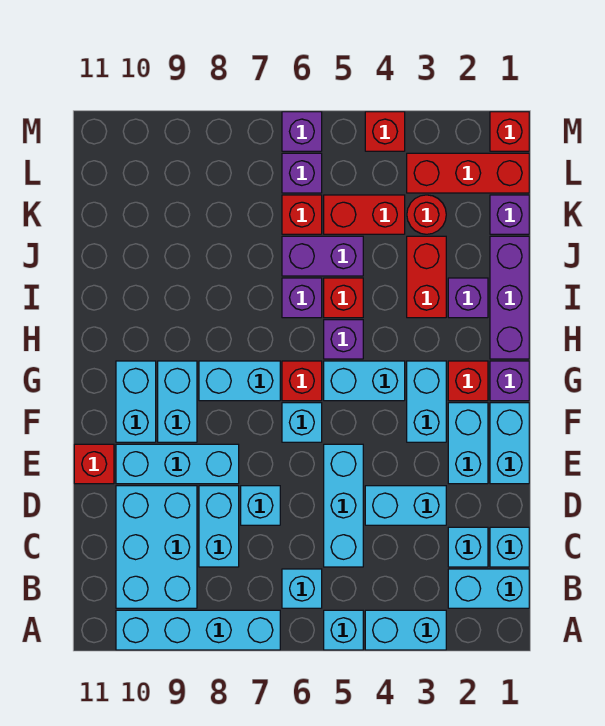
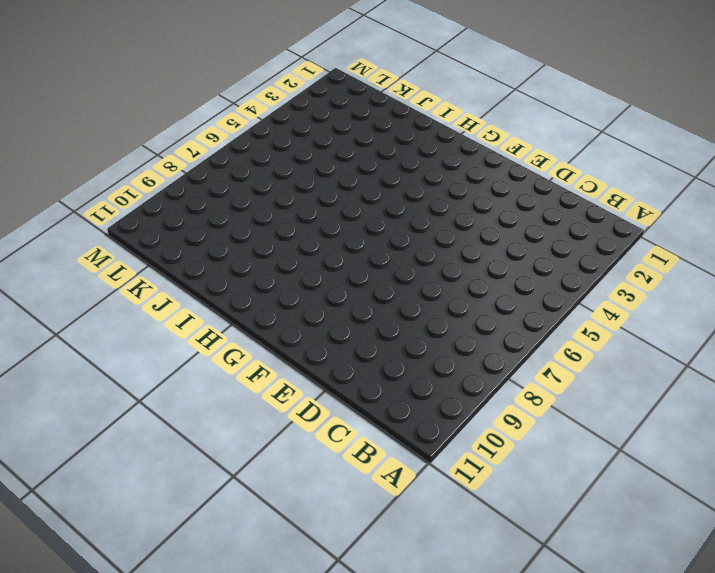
none -> cyan 1x2 brick [365,610,446,650]
none -> cyan 1x1 brick [324,610,363,650]
none -> cyan 1x4 brick [116,610,280,650]
none -> cyan 1x2 brick [448,569,529,608]

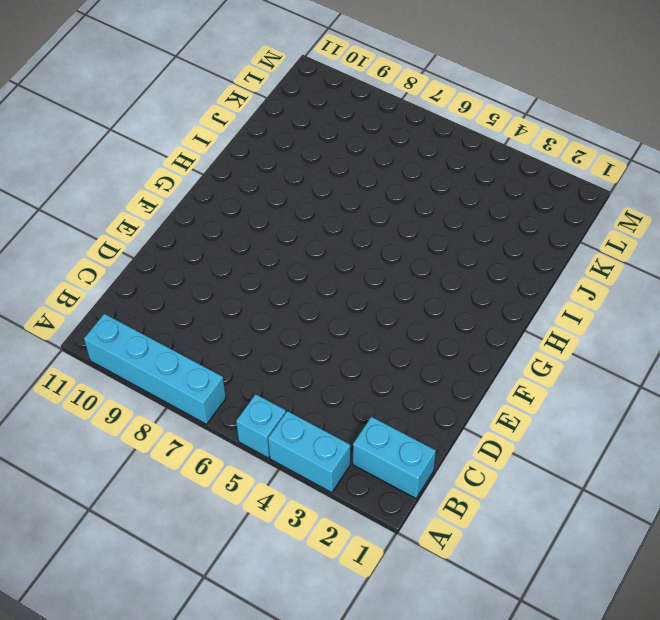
none -> cyan 1x1 brick [282,569,322,608]
none -> cyan 2x3 brick [116,486,197,608]
none -> cyan 1x1 brick [490,527,529,567]
none -> cyan 1x1 brick [448,527,488,567]

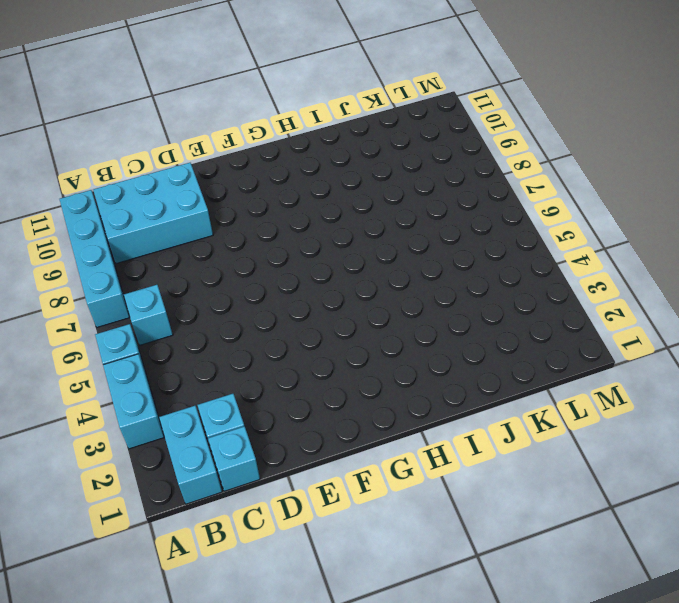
none -> cyan 1x3 brick [324,444,363,567]
none -> cyan 1x2 brick [199,486,239,567]
none -> cyan 1x2 brick [365,486,446,525]
none -> cyan 1x1 brick [241,486,280,525]

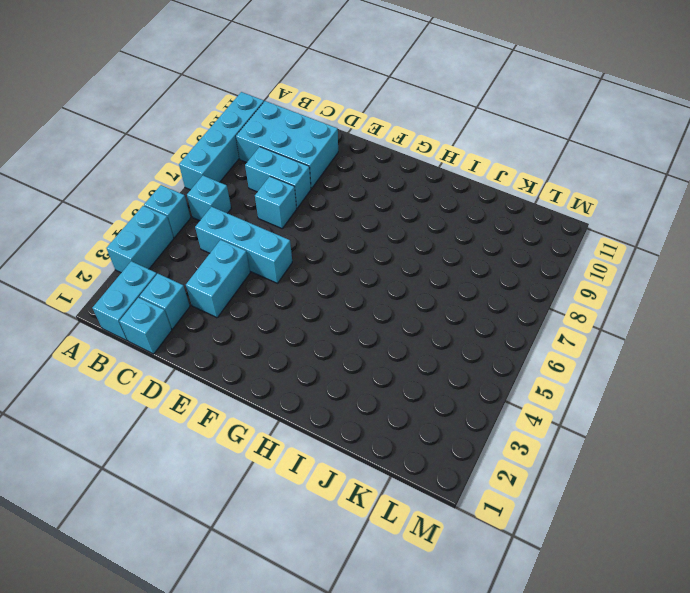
none -> cyan 1x2 brick [490,403,529,484]
none -> cyan 1x2 brick [448,403,488,484]
none -> cyan 1x3 brick [116,444,239,484]
none -> red 1x1 brick [74,444,114,484]

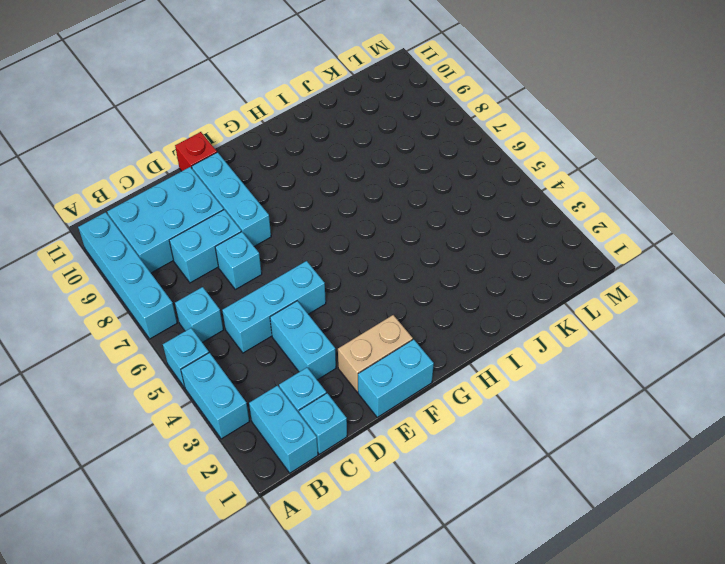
tan 1x2 brick [338,315,413,392] -> cyan 1x2 brick [448,403,488,484]
none -> cyan 1x2 brick [407,361,446,442]
none -> cyan 1x1 brick [282,403,322,442]
none -> cyan 1x2 brick [158,361,197,442]
none -> cyan 1x2 brick [116,361,156,442]

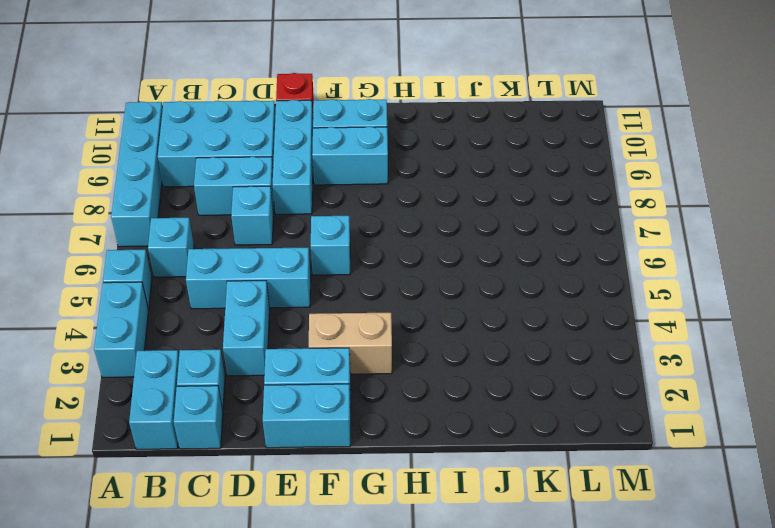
tan 1x2 brick [309,313,392,374] -> cyan 1x2 brick [407,361,446,442]
none -> purple 1x1 brick [490,361,529,401]
none -> red 1x1 brick [448,361,488,401]
none -> cyan 1x2 brick [324,361,405,401]
none -> red 1x1 brick [282,361,322,401]

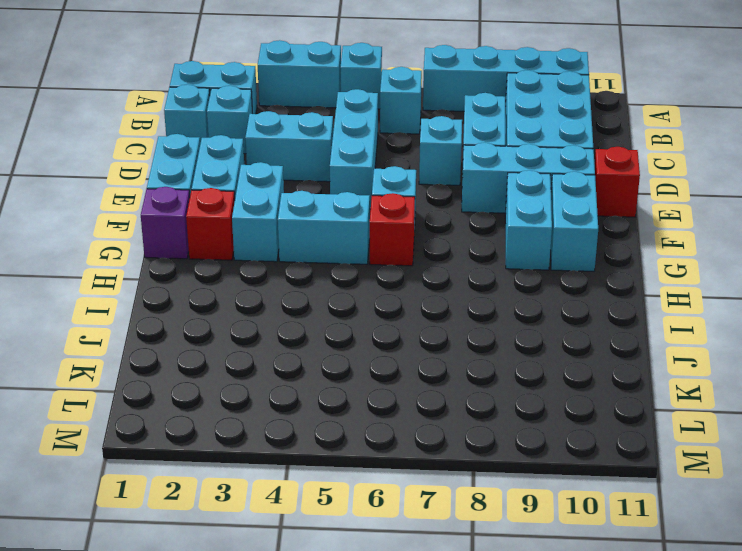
none -> cyan 1x2 brick [199,361,280,401]
none -> purple 1x3 brick [490,236,529,359]
none -> purple 1x1 brick [324,320,363,359]
none -> purple 1x1 brick [448,278,488,318]

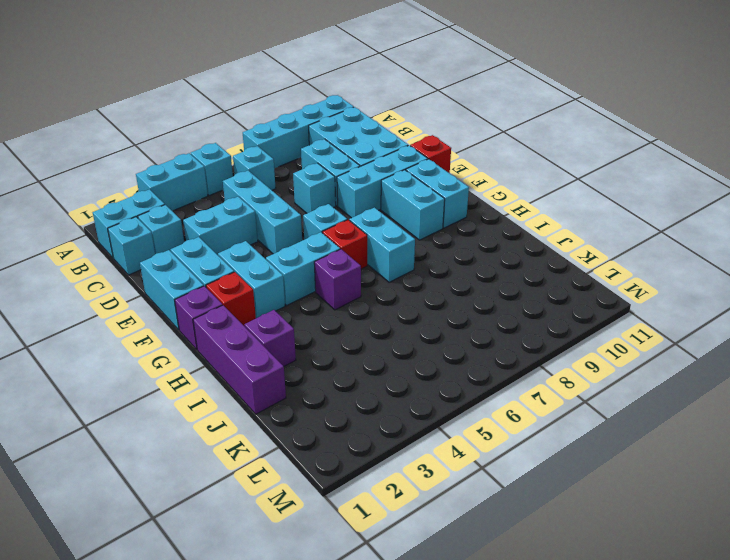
cyan 1x2 brick [349,208,415,282] -> cyan 1x2 brick turned to [199,361,280,401]
none -> red 1x2 brick [407,236,446,318]
none -> red 1x1 brick [324,278,363,318]
none -> purple 1x1 brick [282,278,322,318]
none -> purple 1x2 brick [282,236,363,276]

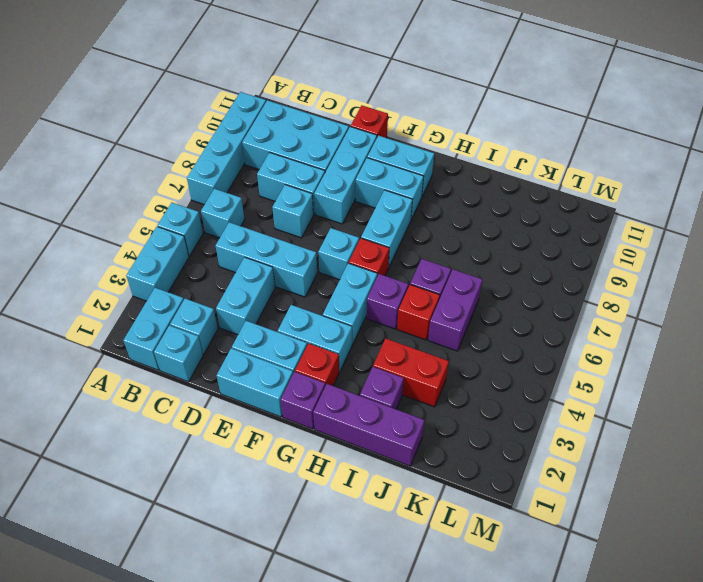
none -> purple 1x1 brick [490,195,529,234]
none -> red 1x1 round brick [407,195,446,234]
none -> red 1x2 brick [324,195,405,234]
none -> red 1x1 brick [282,195,322,234]

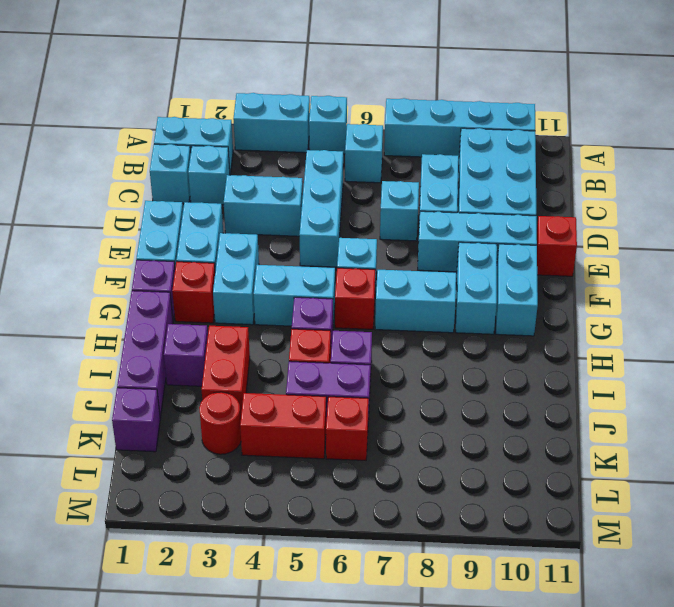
none -> red 1x3 brick [407,153,529,193]
none -> purple 1x1 brick [282,153,322,193]
none -> red 1x1 brick [490,112,529,151]
none -> red 1x1 brick [365,112,405,151]

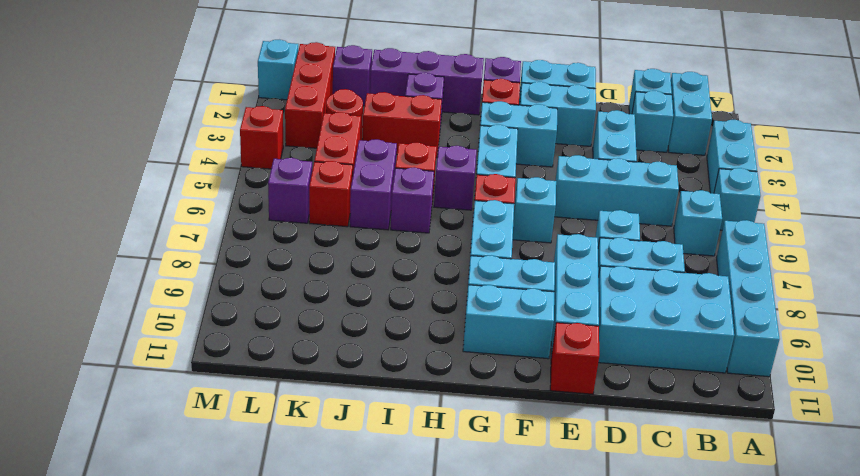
cyan 1x1 brick [258,40,298,100] -> red 1x1 brick [490,112,529,151]
none -> purple 1x1 brick [282,112,322,151]

